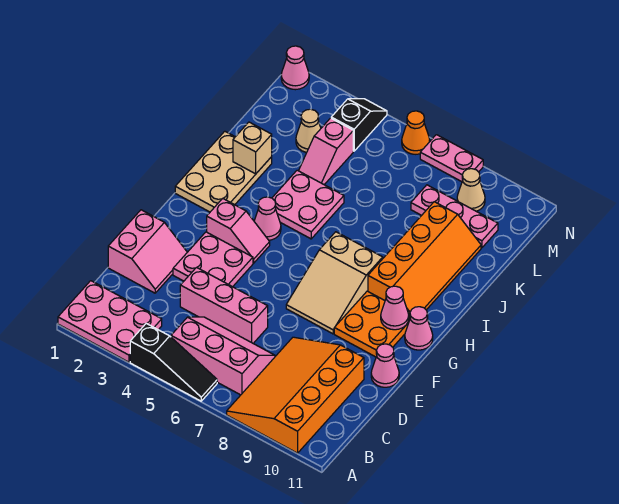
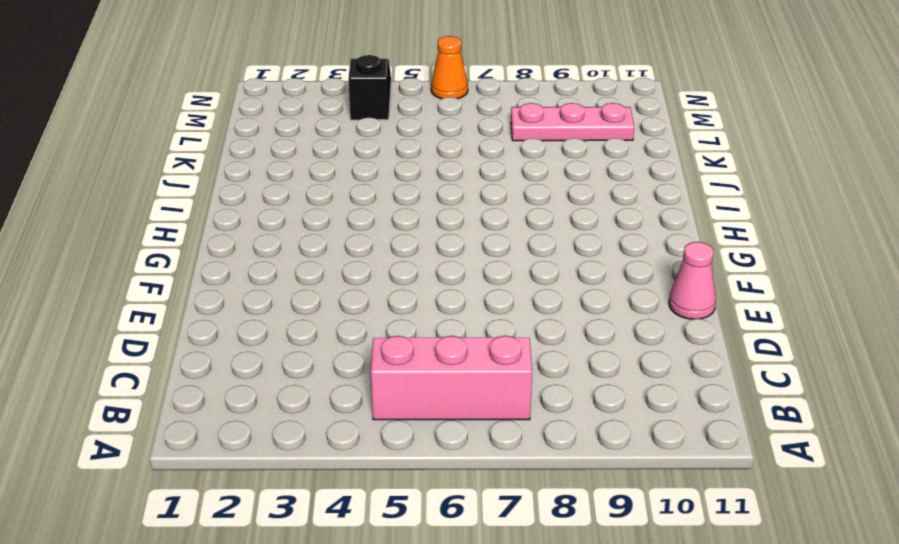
none -> pink 2x3 plate [58,281,162,362]
none -> black 1x3 slope [130,323,217,401]
none -> orange 3x4 slope [227,337,364,453]

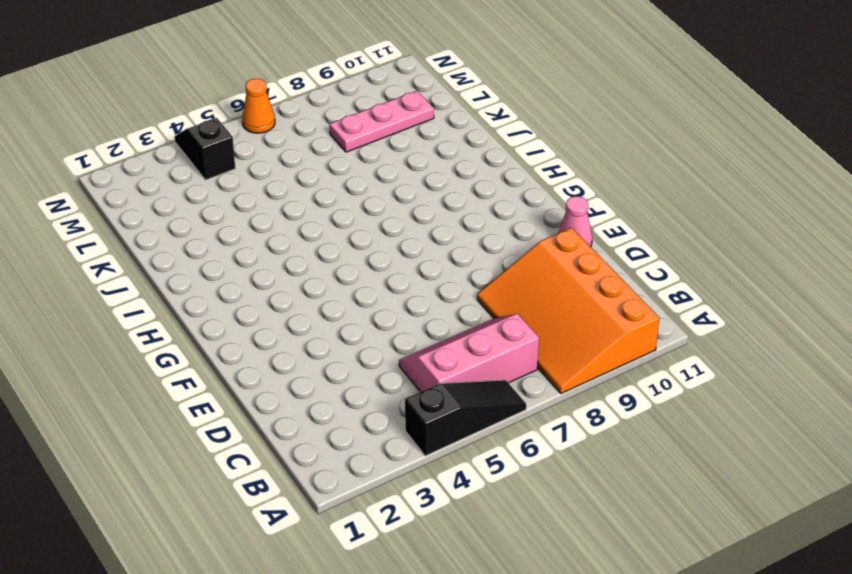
none -> pink 2x3 plate [58,281,162,362]
none -> pink 2x2 slope [108,210,187,293]
none -> pink 1x3 brick [180,267,268,343]

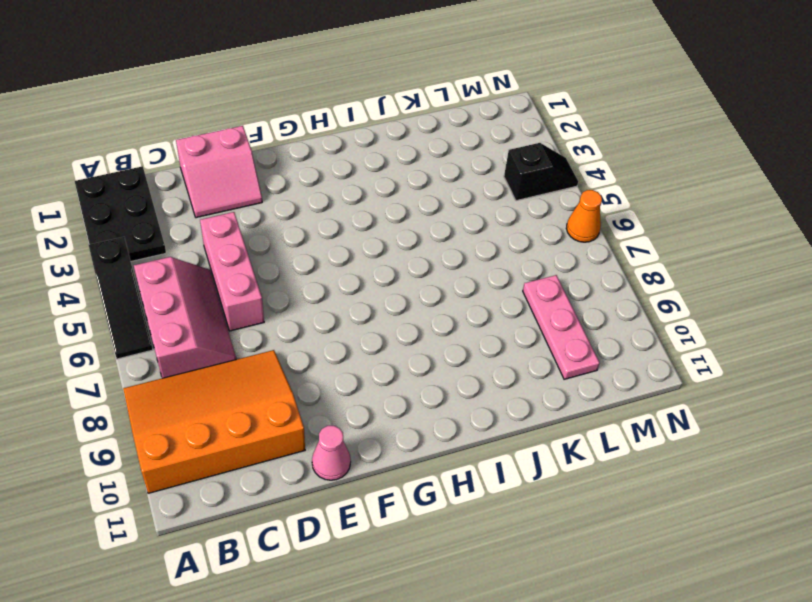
black 2x3 plate [75,166,166,261] -> pink 2x3 plate [58,281,162,362]
none -> pink 2x2 plate [173,232,253,287]
none -> tan 2x3 slope [286,232,383,334]
none -> orange 2x2 plate [334,291,410,357]

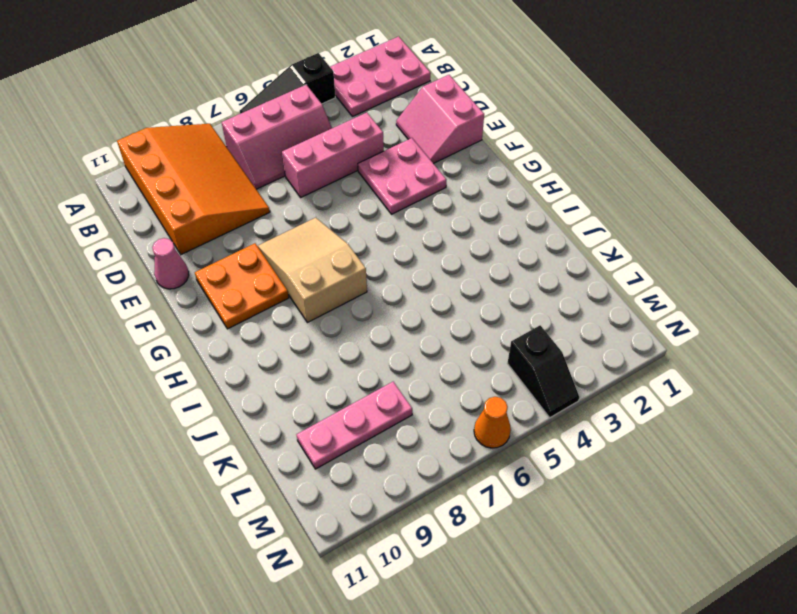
none -> pink 1x2 slope [207,198,270,263]
none -> pink 1x1 cone [405,307,433,350]
none -> tan 2x3 plate [175,131,272,212]

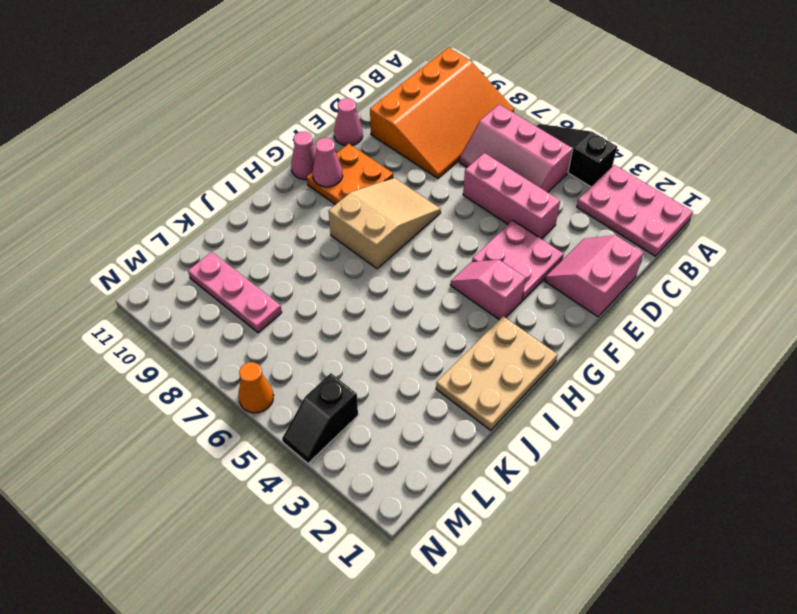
none -> pink 1x1 cone [254,197,281,240]
none -> orange 2x4 slope [368,202,481,314]
none -> pink 2x2 plate [272,170,344,239]

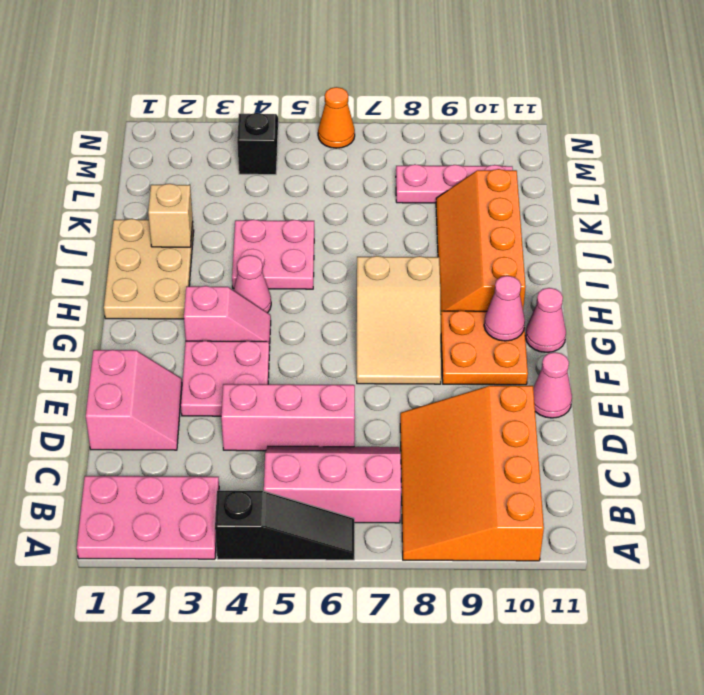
orange 2x4 slope [436,169,526,313] -> orange 2x4 slope turned to [368,202,481,314]
none -> pink 1x2 slope [299,118,353,185]
none -> tan 1x1 cone [296,109,321,152]
none -> tan 1x1 cone [457,169,485,211]

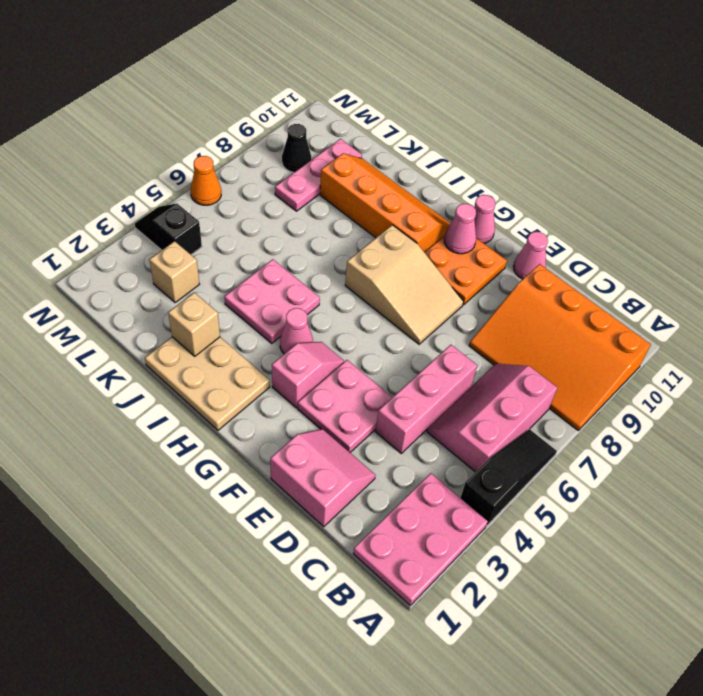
tan 1x1 brick [149,241,199,303] -> tan 1x1 cone [296,109,321,152]
black 1x1 cone [282,124,311,172] -> tan 1x1 cone [457,169,485,211]
none -> pink 1x2 slope [299,118,353,185]
none -> pink 1x1 cone [281,46,309,90]
none -> pink 1x2 plate [420,135,483,182]

